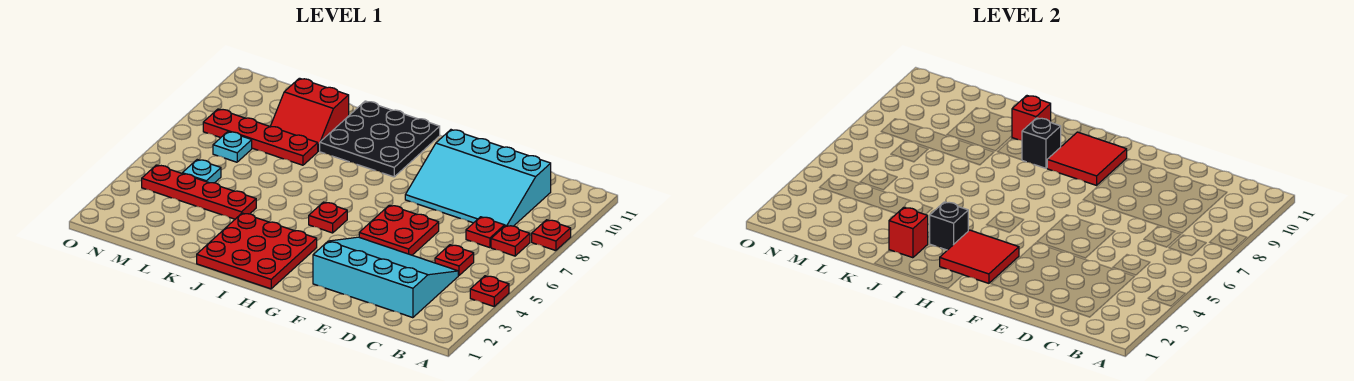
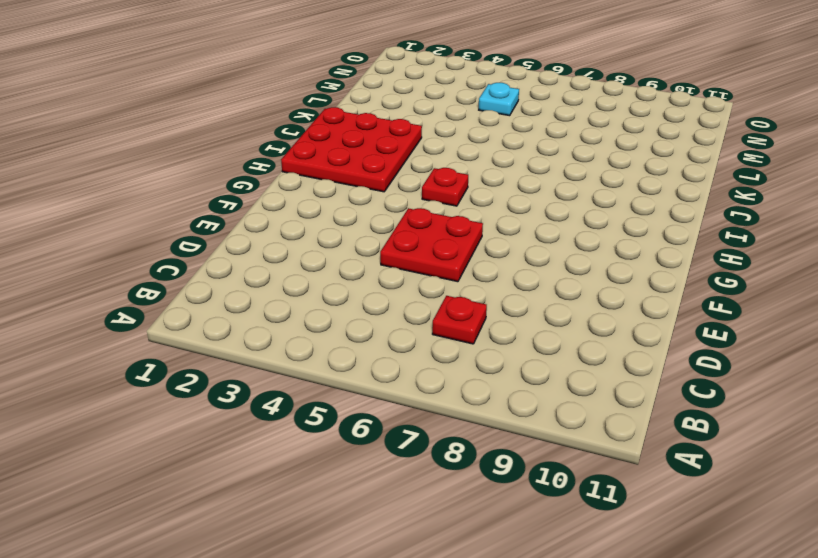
none -> red 1x1 plate [470,276,509,306]
none -> red 1x1 plate [532,220,571,251]
none -> red 1x1 plate [491,225,530,256]

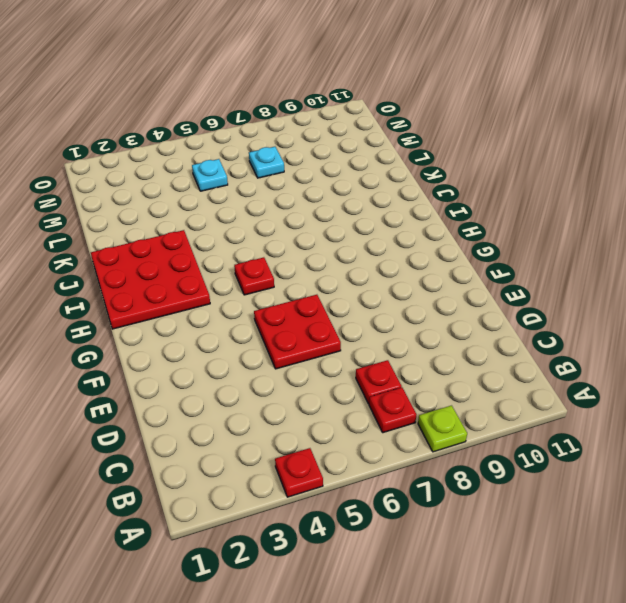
lime 1x1 plate [418,406,467,452] -> red 1x1 plate [532,220,571,251]
none -> cyan 3x4 slope [313,237,458,318]
none -> red 1x1 plate [435,245,474,275]
none -> cyan 3x4 slope [405,130,551,226]

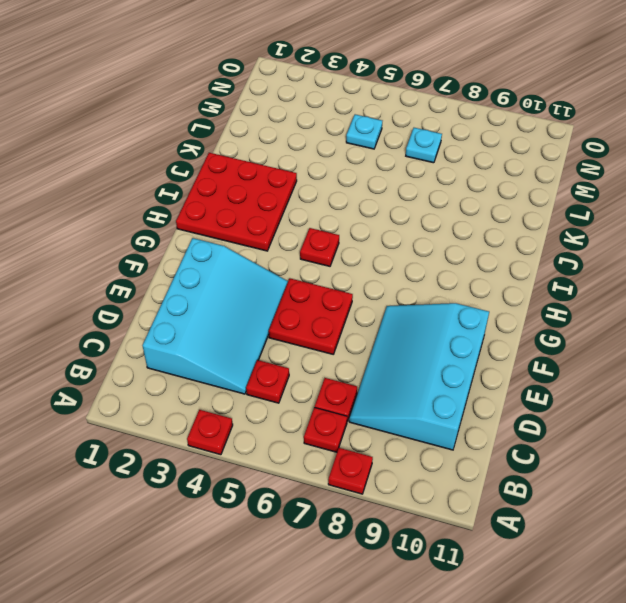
none -> black 3x3 plate [320,101,440,177]
none -> red 1x4 plate [142,165,256,219]
none -> red 1x4 plate [203,109,318,165]

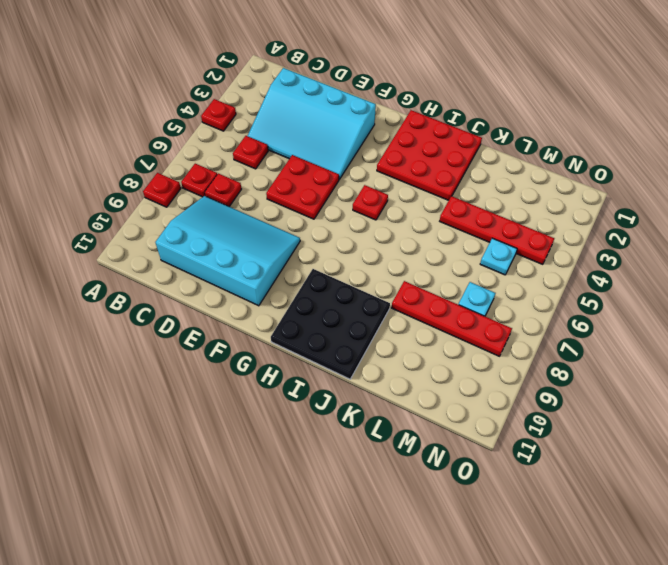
none -> red 2x2 slope [270,78,349,151]
none -> red 2x2 tile [940,230,1019,283]
none -> red 2x2 tile [1047,132,1127,185]

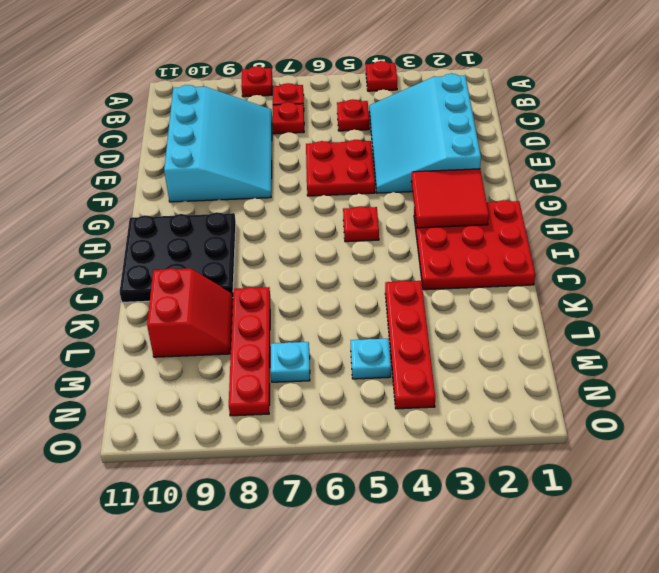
none -> red 2x2 tile [1047,132,1127,185]
none -> black 1x1 brick [930,202,968,250]
none -> black 1x1 brick [1022,118,1061,168]

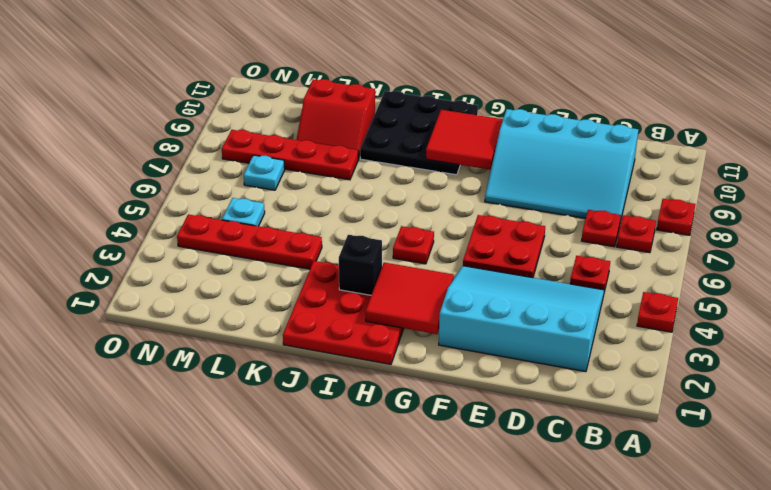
none -> black 1x1 brick [1022,118,1061,168]
none -> red 1x1 brick [889,207,928,258]
none -> red 1x1 brick [1012,96,1051,141]

